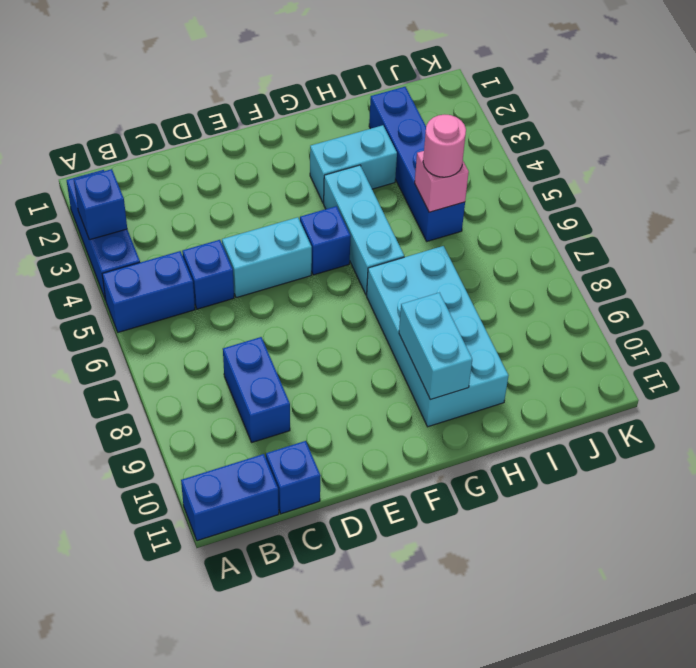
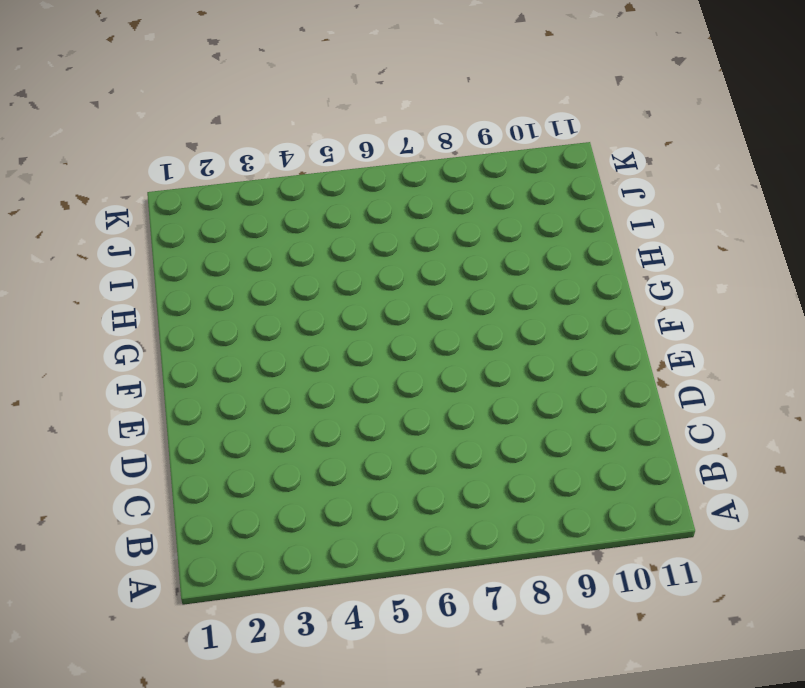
none -> blue 1x3 brick [67,170,140,300]
none -> blue 1x2 brick [102,251,195,332]
none -> blue 1x2 brick [181,454,279,541]

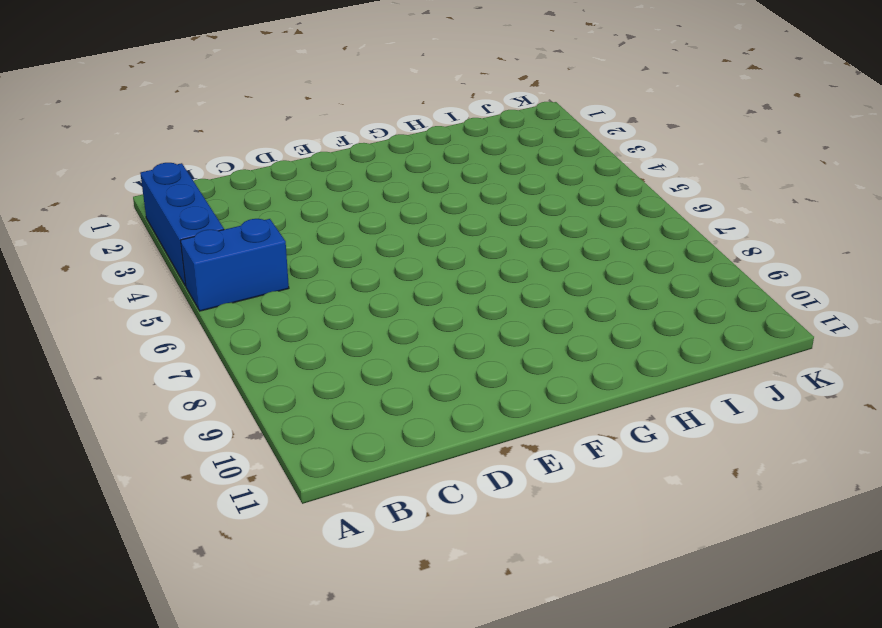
none -> blue 1x2 brick [181,454,279,541]
none -> blue 1x1 brick [182,240,234,309]
none -> blue 1x2 brick [223,337,290,442]

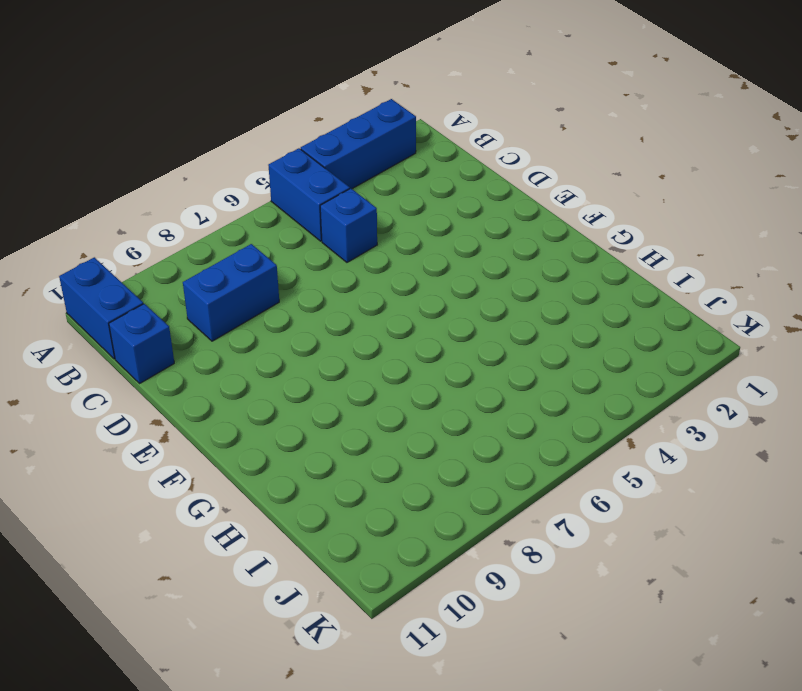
none -> cyan 1x2 brick [222,217,312,298]
none -> blue 1x1 brick [300,206,351,275]
none -> cyan 1x2 brick [310,125,397,203]

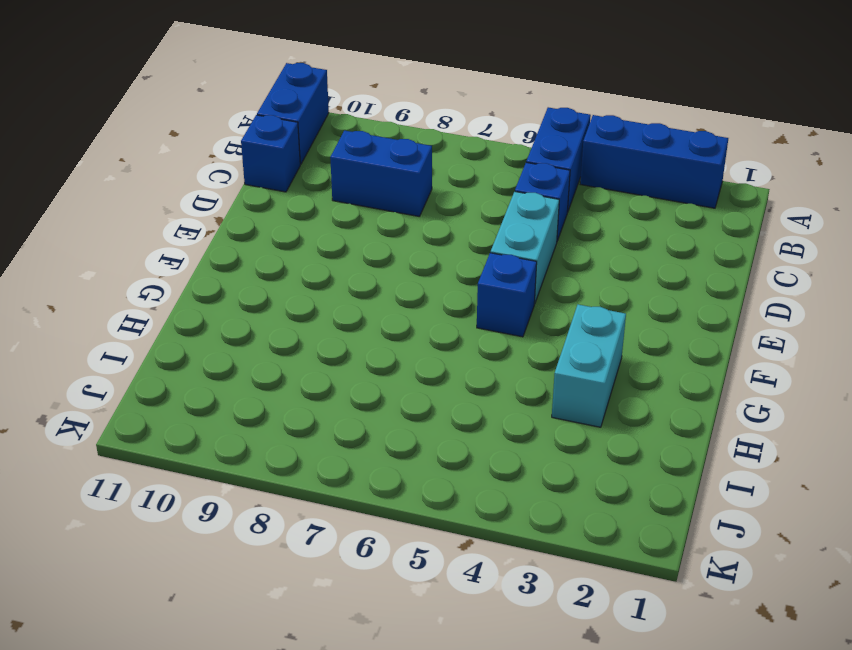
none -> cyan 1x3 brick [324,165,404,295]
none -> cyan 2x4 brick [367,246,509,427]
none -> blue 1x4 brick [369,87,465,241]

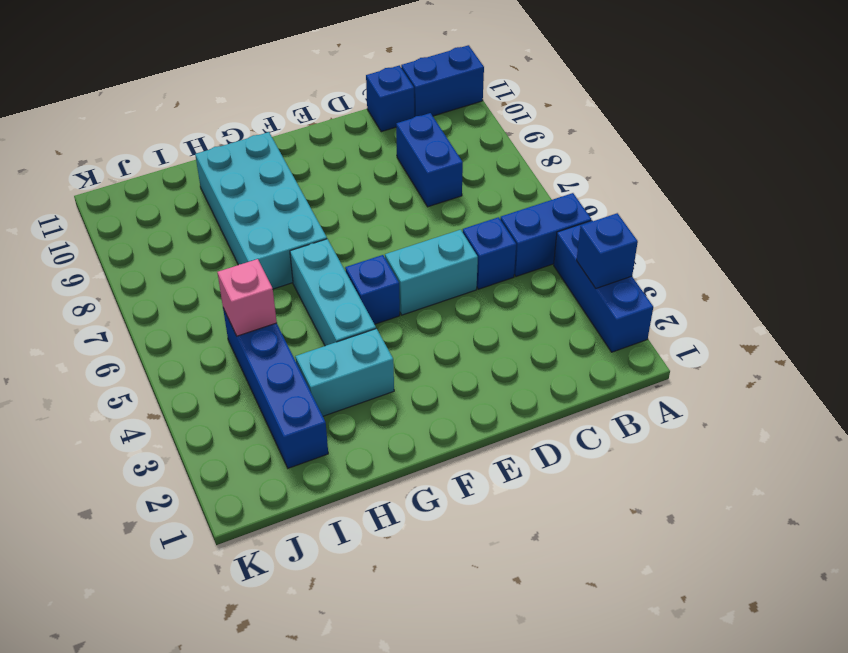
none -> cyan 1x2 brick [399,293,472,400]
none -> pink 1x1 round brick [423,115,466,177]

